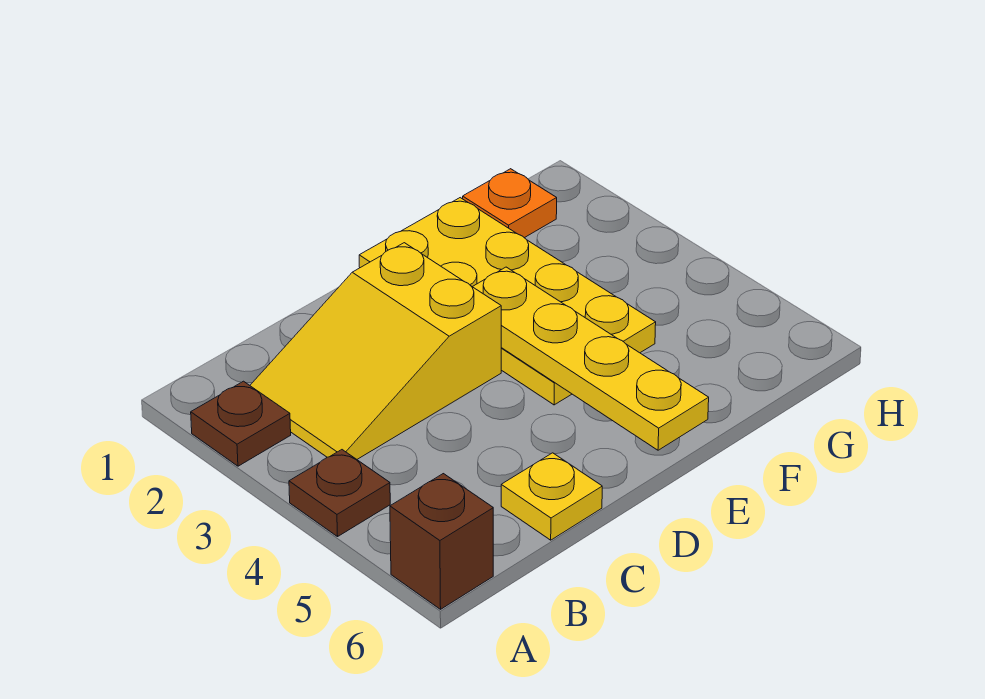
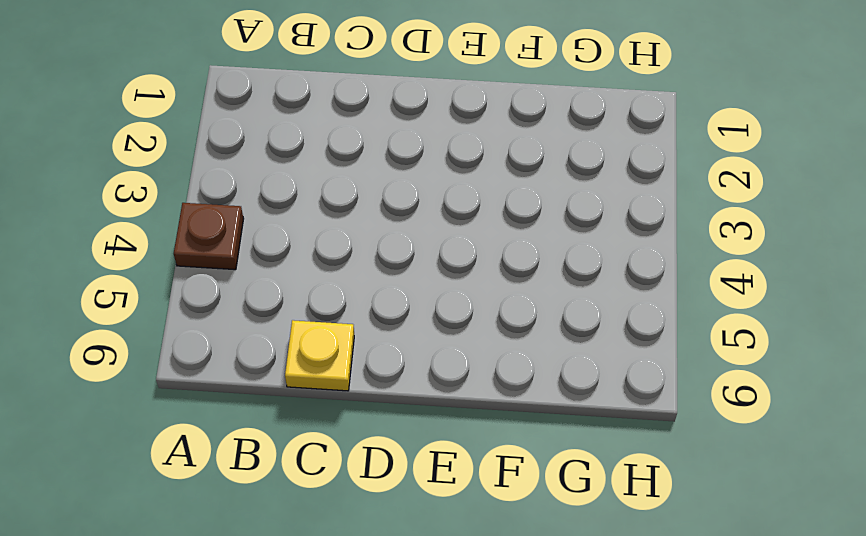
none -> brown 1x1 plate [191,381,291,466]
none -> brown 1x1 brick [390,474,493,609]

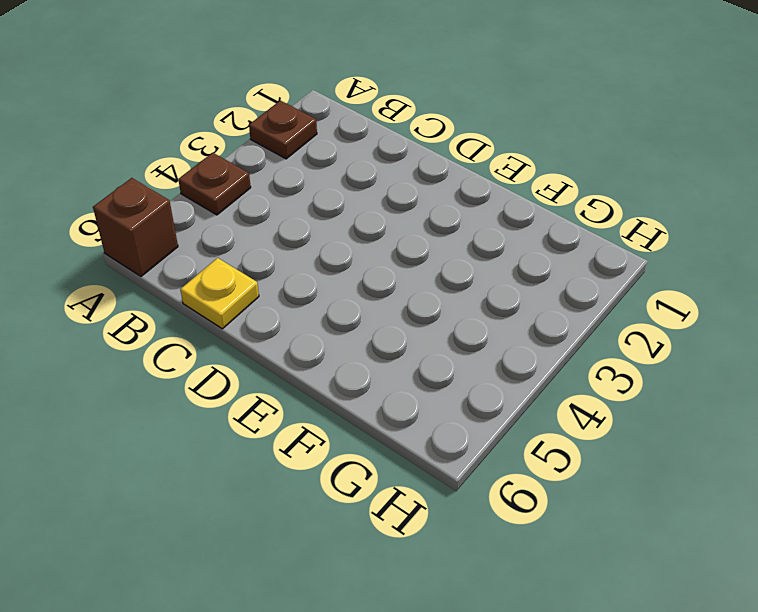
none -> yellow 2x3 slope [250,243,501,459]
none -> yellow 2x4 plate [359,198,656,405]

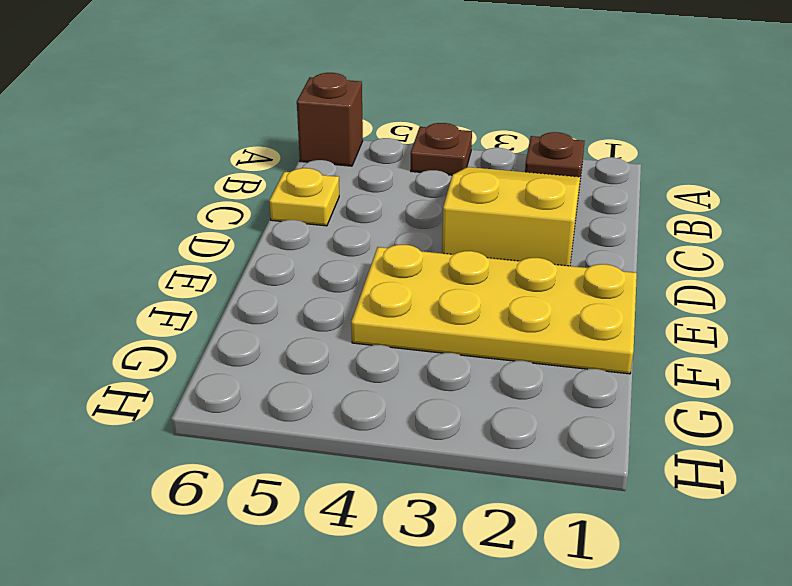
none -> orange 1x1 plate [463,169,557,238]
none -> yellow 1x4 plate [473,267,709,450]

